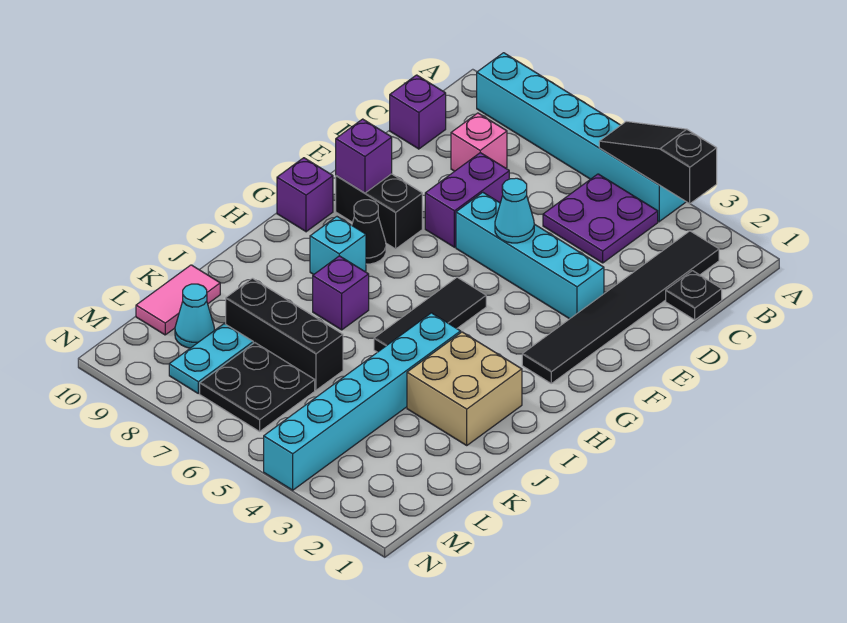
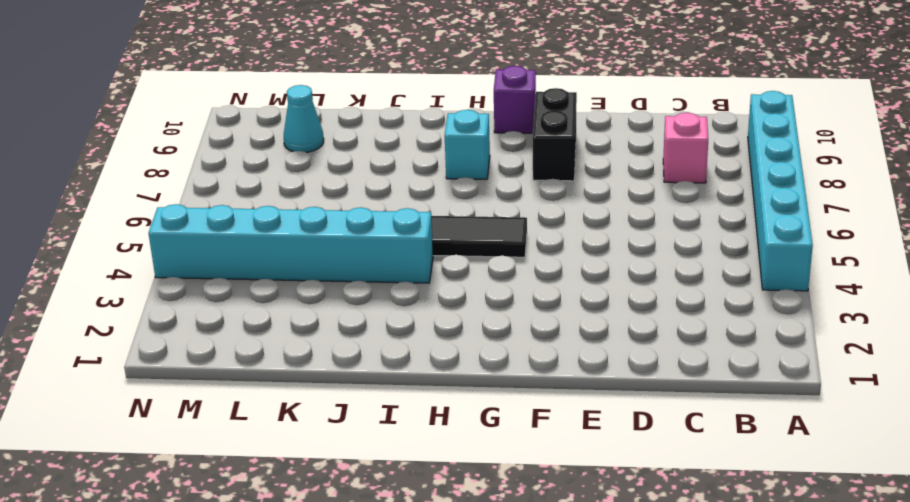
none -> black 1x6 tile [522,231,719,383]
none -> purple 2x2 plate [543,174,658,263]
none -> black 1x1 plate [666,271,722,320]

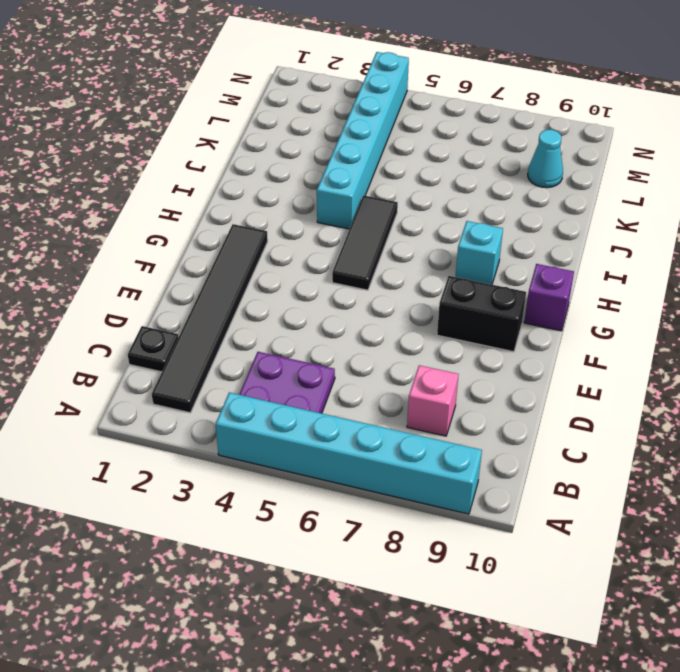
none -> purple 1x1 brick [390,75,446,149]
none -> purple 1x2 brick [425,153,509,247]
none -> cyan 1x4 brick [456,192,604,319]

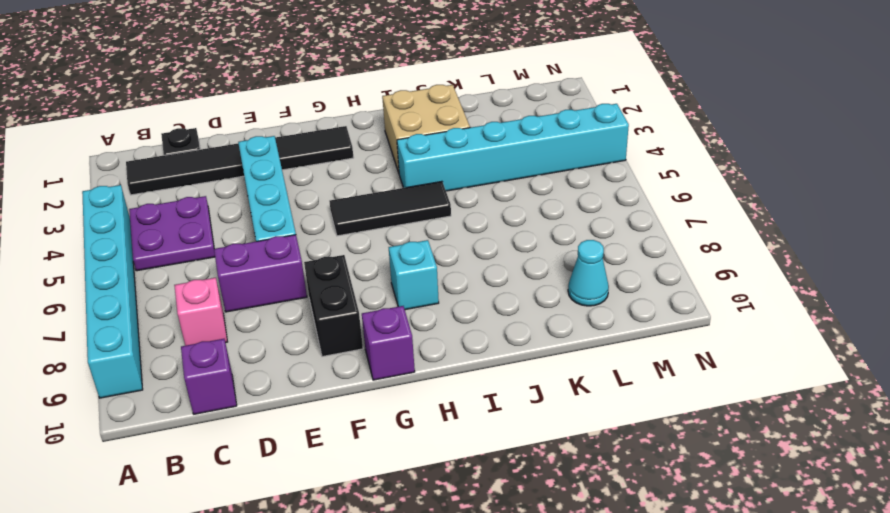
none -> black 1x1 cone [352,200,386,264]
none -> purple 1x1 brick [313,256,369,330]
none -> black 1x3 brick [226,278,343,390]

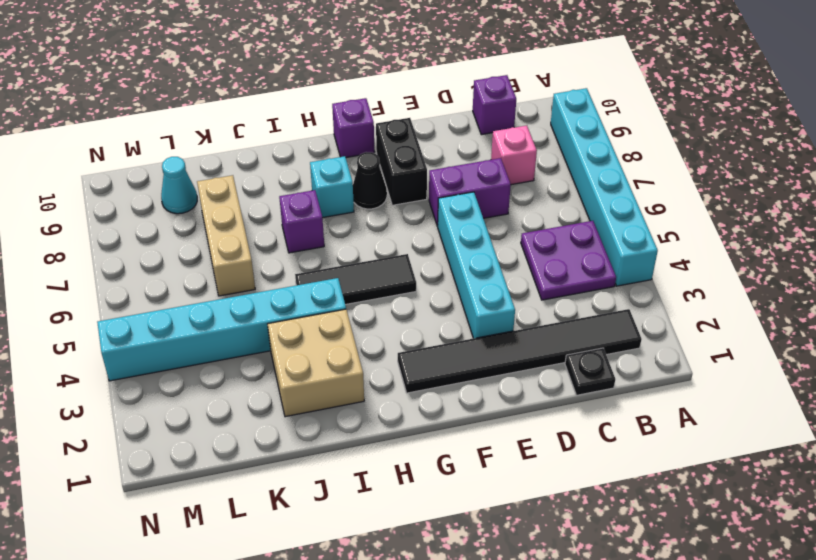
tan 1x3 brick [197,175,255,296] -> black 1x3 brick [226,278,343,390]
none -> pink 1x2 tile [136,265,220,335]
none -> black 2x2 plate [200,343,315,431]
none -> cyan 1x2 plate [169,324,253,393]

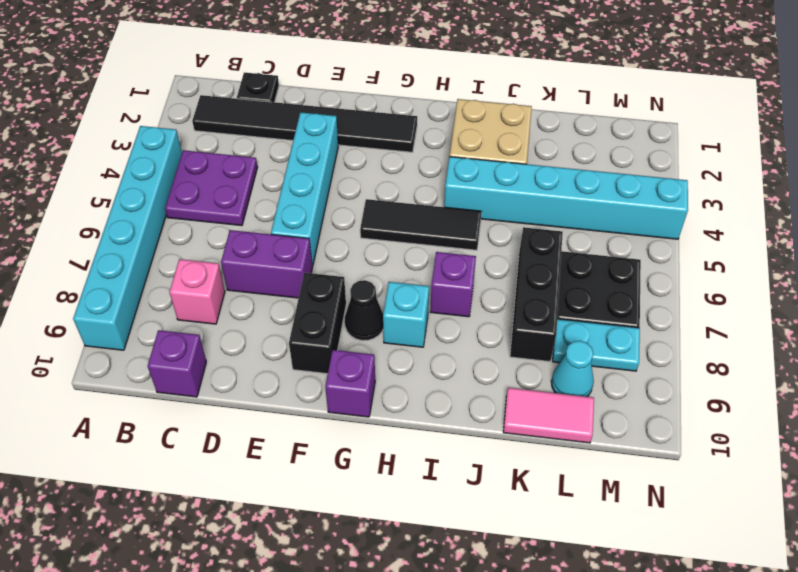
none -> black 1x3 slope [599,121,717,204]
none -> cyan 1x1 cone [495,178,534,243]
none -> purple 1x1 brick [336,119,392,193]

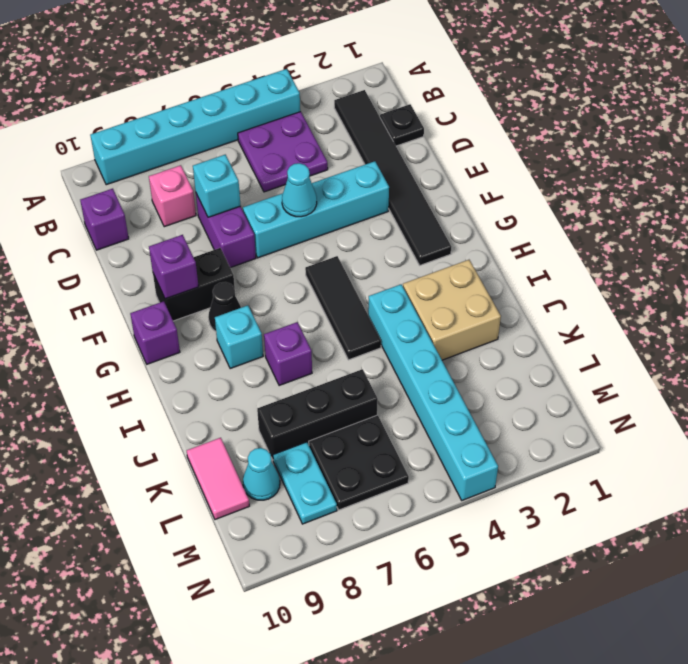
cyan 1x1 brick [193,155,241,217] -> none
none -> black 1x3 slope [599,121,717,204]

